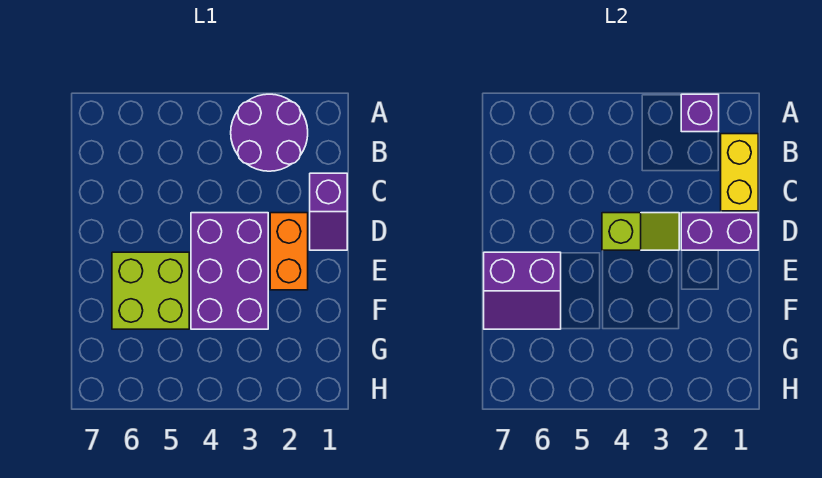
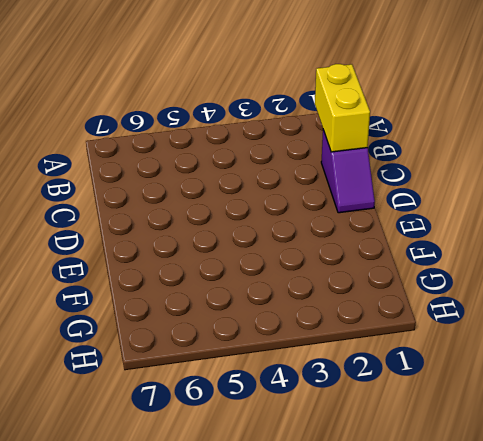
none -> purple 2x2 round brick [231,94,308,171]
none -> orange 1x2 brick [270,213,308,290]

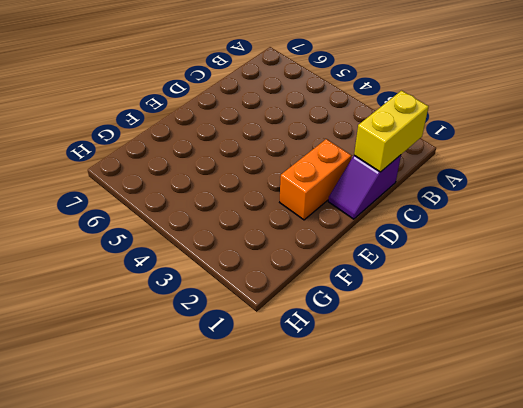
none -> purple 2x2 round brick [231,94,308,171]
none -> purple 2x3 brick [191,213,268,329]

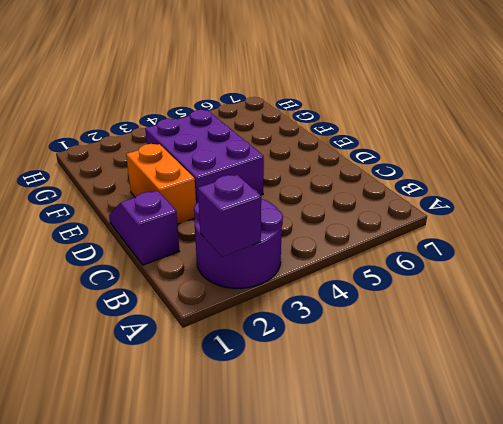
none -> lime 2x2 brick [112,252,189,329]
none -> yellow 1x2 brick [721,134,758,211]

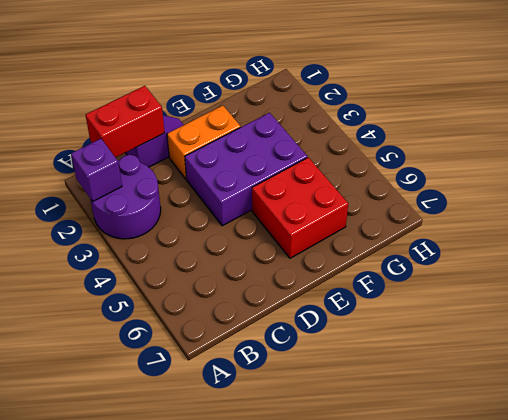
red 1x2 brick [86,86,165,158] -> yellow 1x2 brick [721,134,758,211]
red 2x2 brick [252,157,348,258] -> lime 2x2 brick [112,252,189,329]
none -> purple 1x2 brick [681,213,758,250]
none -> lime 1x2 slope [602,213,679,250]

